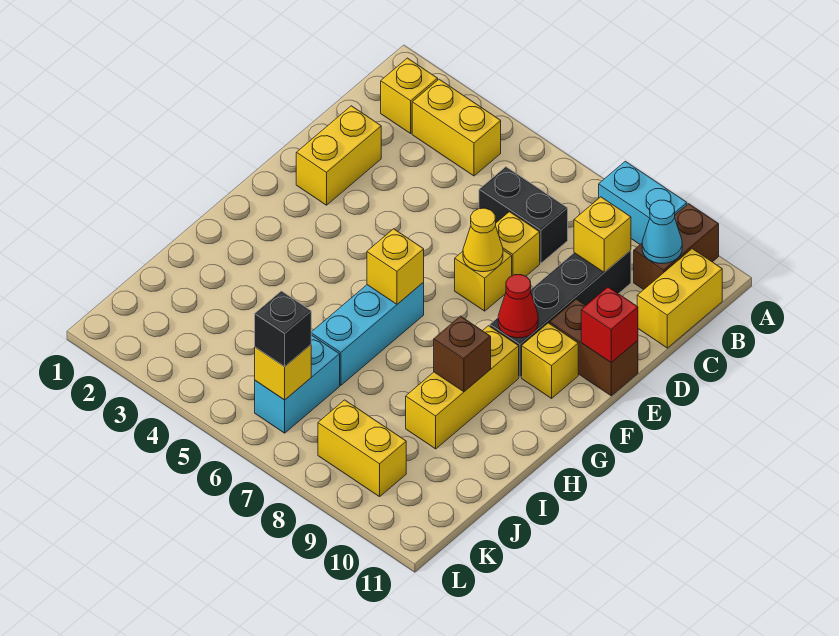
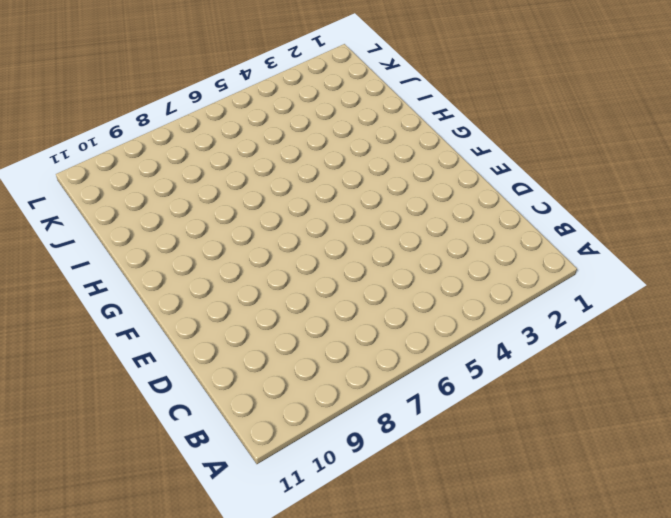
none -> cyan 1x2 brick [599,161,687,244]
none -> brown 1x2 brick [634,204,719,290]
none -> yellow 1x1 brick [381,58,438,133]

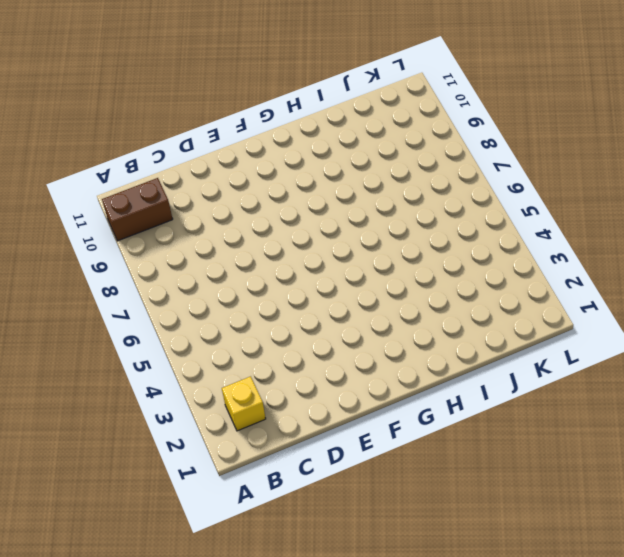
none -> cyan 1x2 brick [599,161,687,244]
none -> yellow 1x2 brick [412,79,501,176]
none -> yellow 1x2 brick [637,249,722,348]

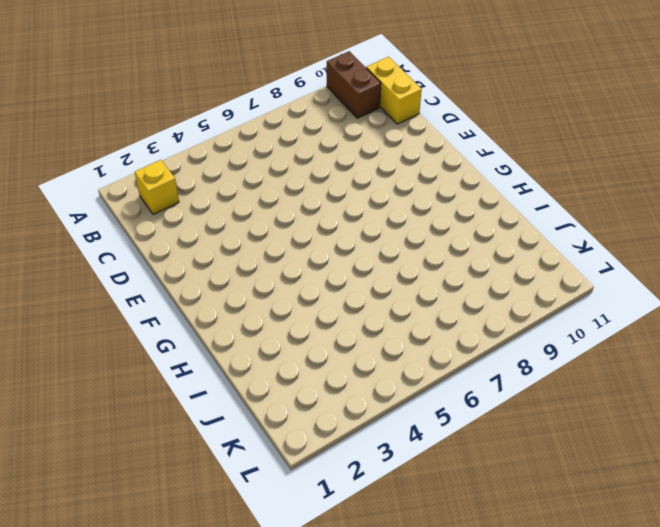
none -> cyan 1x2 brick [599,161,687,244]
none -> yellow 1x2 brick [412,79,501,176]
none -> black 1x2 brick [479,167,568,263]

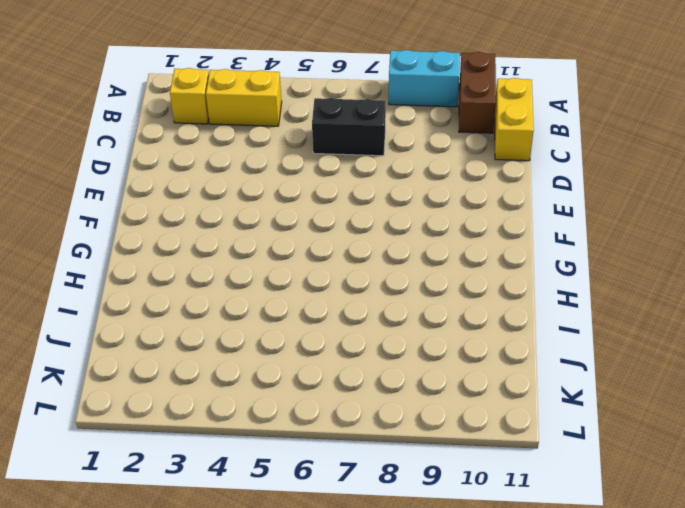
none -> black 1x4 brick [490,250,631,377]
none -> yellow 1x2 brick [296,106,381,205]
none -> yellow 1x1 brick [496,212,540,276]

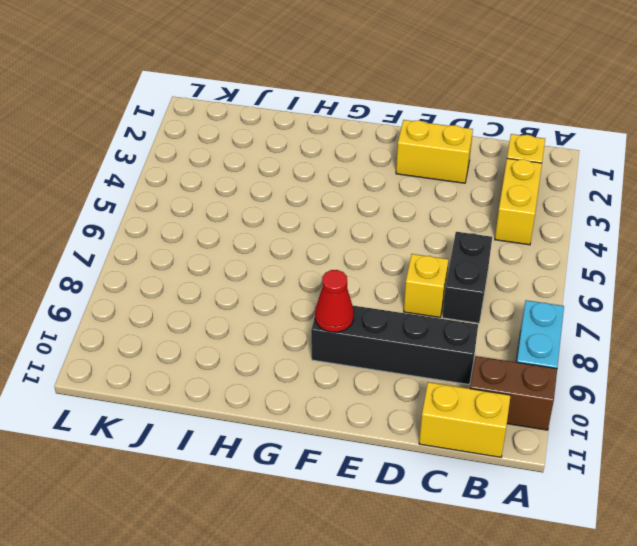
none -> yellow 1x1 brick [455,250,512,311]
none -> brown 1x2 brick [550,299,638,396]
none -> yellow 1x1 brick [522,323,578,398]

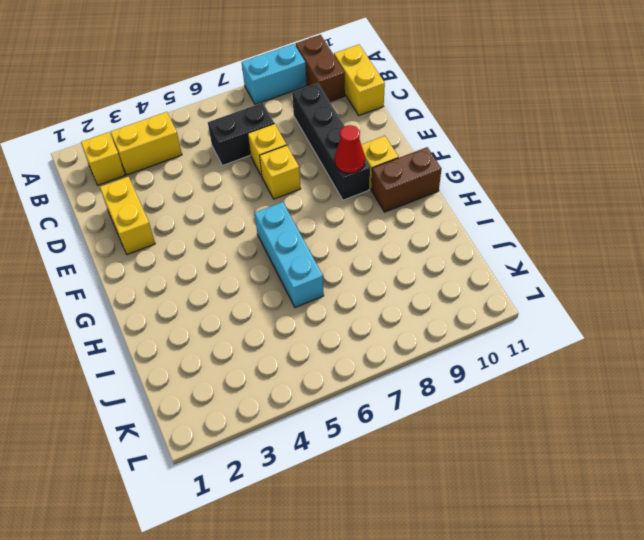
brown 1x2 brick [371,147,441,212] -> brown 1x2 brick moved to [550,299,638,396]
none -> yellow 1x3 brick [406,326,519,449]
none -> cyan 1x2 brick [255,335,340,433]
none -> yellow 1x2 brick [318,400,406,497]

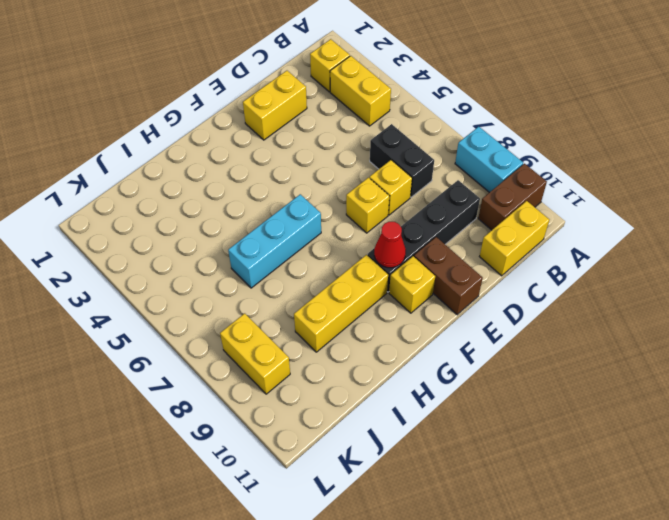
none -> cyan 1x2 brick [255,335,340,433]
none -> cyan 1x1 cone [642,200,682,264]
none -> yellow 1x1 brick [574,197,631,272]

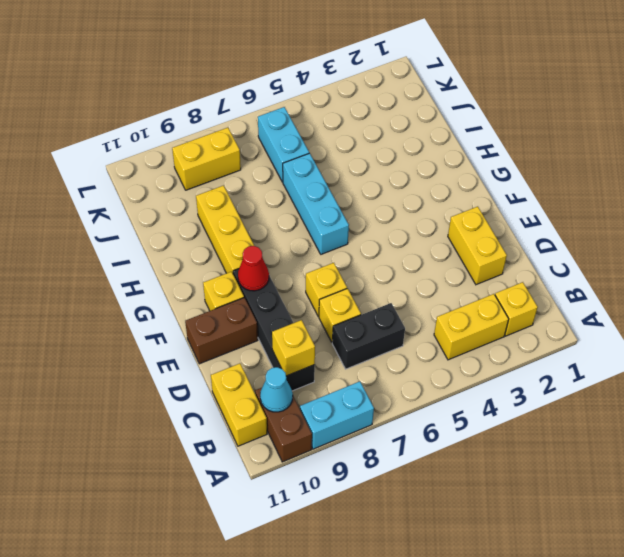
none -> yellow 1x1 cone [463,208,503,272]
none -> red 1x1 brick [581,287,638,363]
none -> yellow 1x1 brick [367,229,424,304]

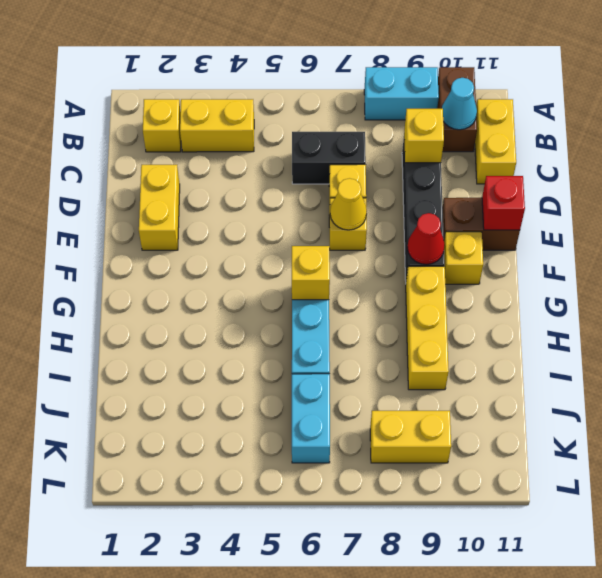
none -> brown 1x1 brick [434,316,491,392]
none -> yellow 1x1 brick [255,345,311,400]
none -> black 1x1 brick [255,291,311,367]

